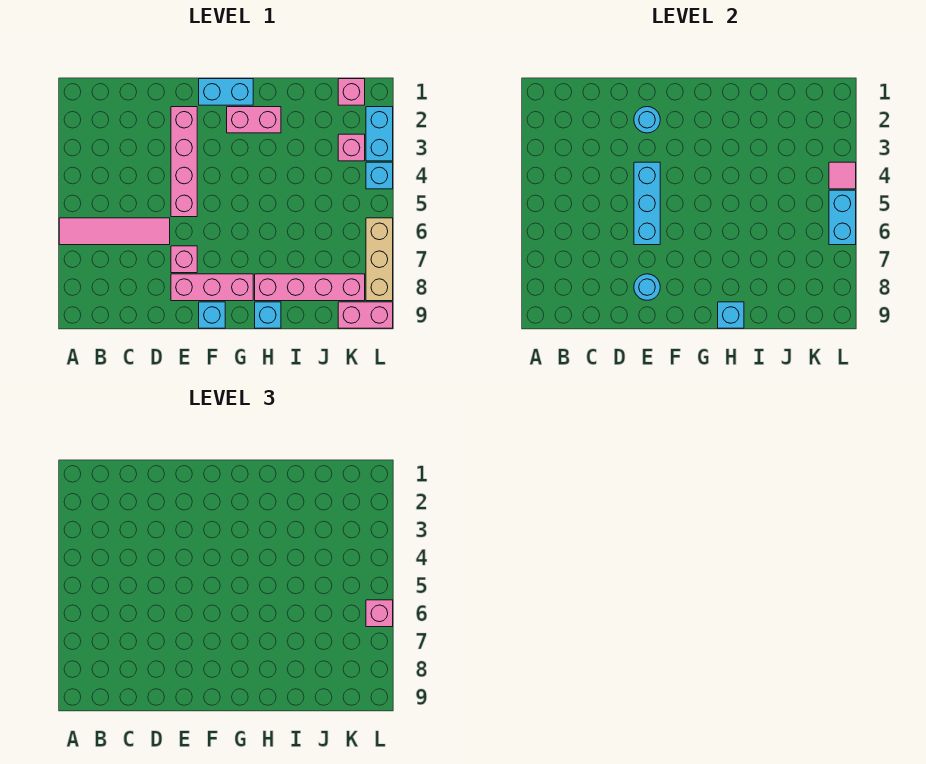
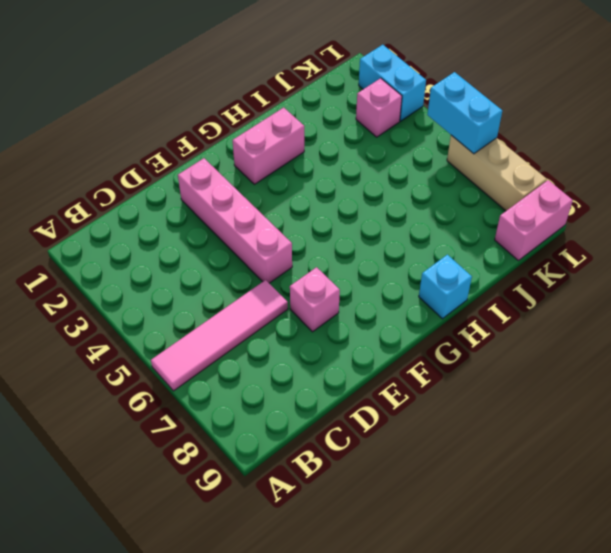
none -> pink 1x3 brick [171,274,253,301]
none -> cyan 1x2 brick [199,79,253,105]
none -> cyan 1x1 brick [199,302,225,328]

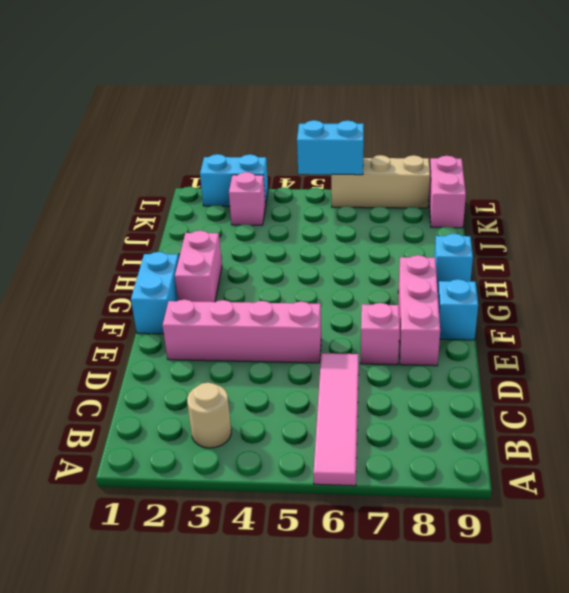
tan 1x1 round brick [187,383,231,448] -> none
none -> pink 1x4 brick [255,274,365,301]
none -> pink 1x1 brick [338,79,365,105]
none -> cyan 1x1 brick [366,162,393,189]

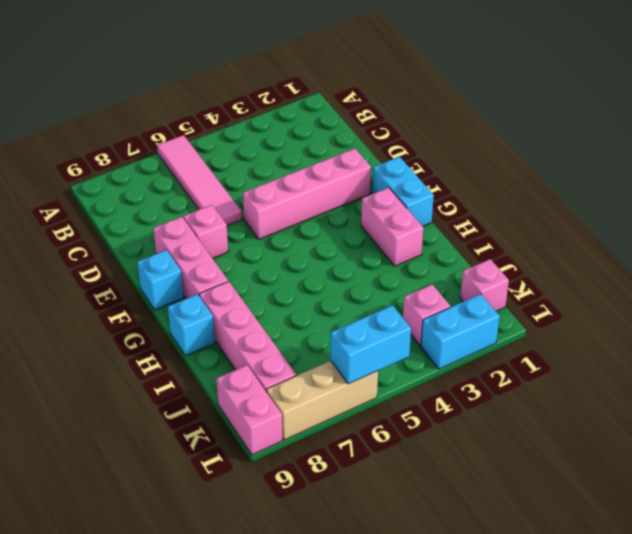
none -> cyan 1x1 brick [366,162,393,189]
none -> cyan 1x1 round brick [634,107,660,133]
none -> cyan 1x3 brick [634,162,660,245]

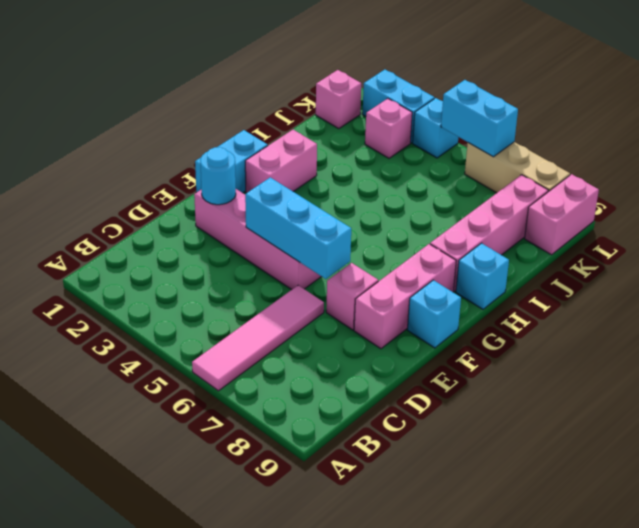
none -> cyan 1x1 round brick [634,274,660,300]
none -> cyan 1x1 brick [718,302,744,328]
none -> pink 1x1 tile [829,162,856,189]

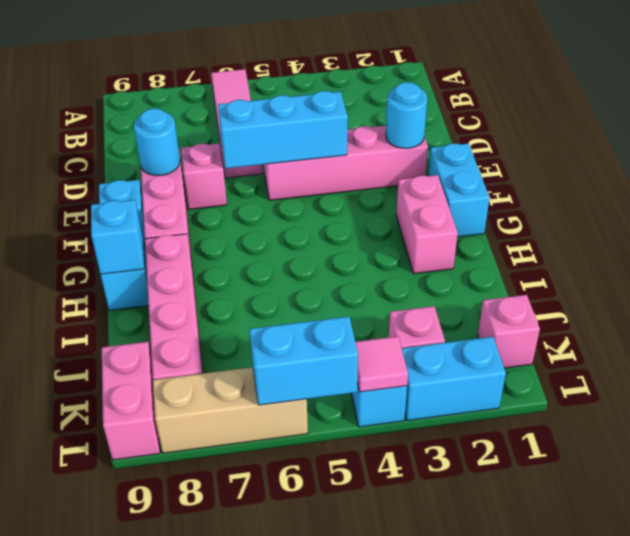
none -> pink 1x1 brick [366,600,393,627]

